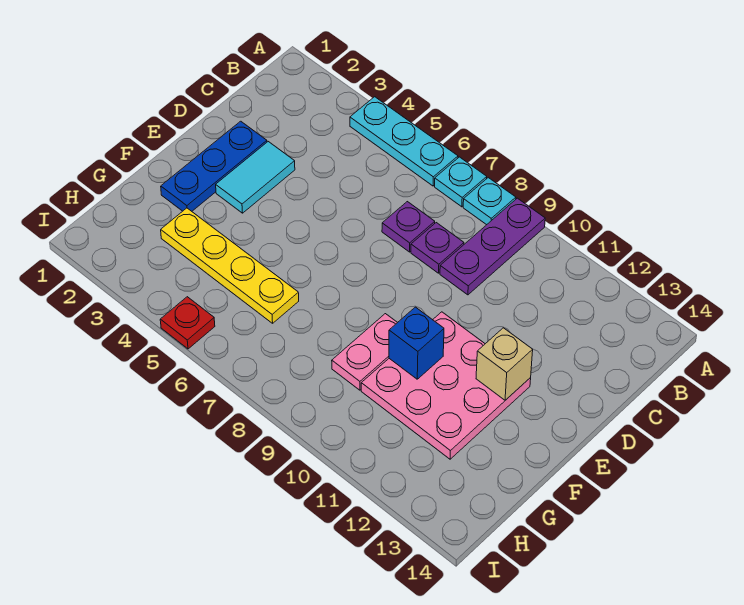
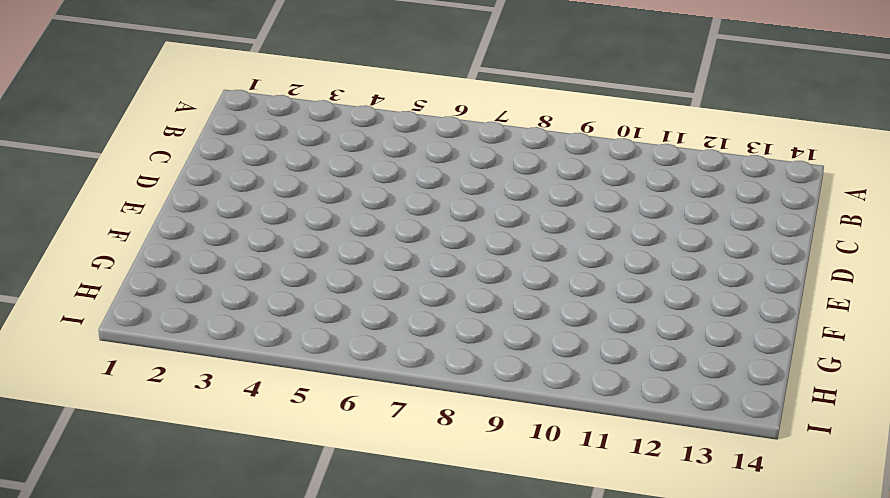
none -> cyan 1x3 plate [350,97,458,186]
none -> cyan 1x1 plate [435,157,487,207]
none -> cyan 1x1 plate [463,178,516,225]

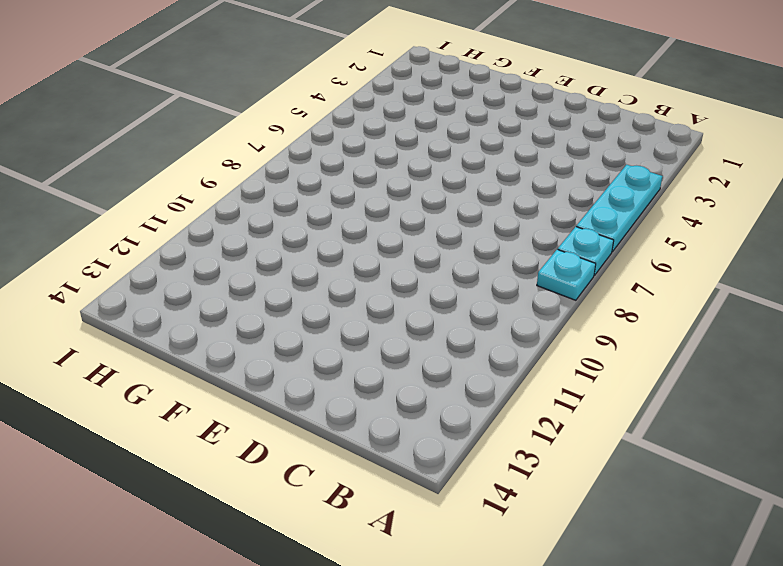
none -> purple 1x3 plate [440,198,545,295]
none -> purple 1x1 plate [382,202,435,252]
none -> purple 1x1 plate [411,223,464,273]

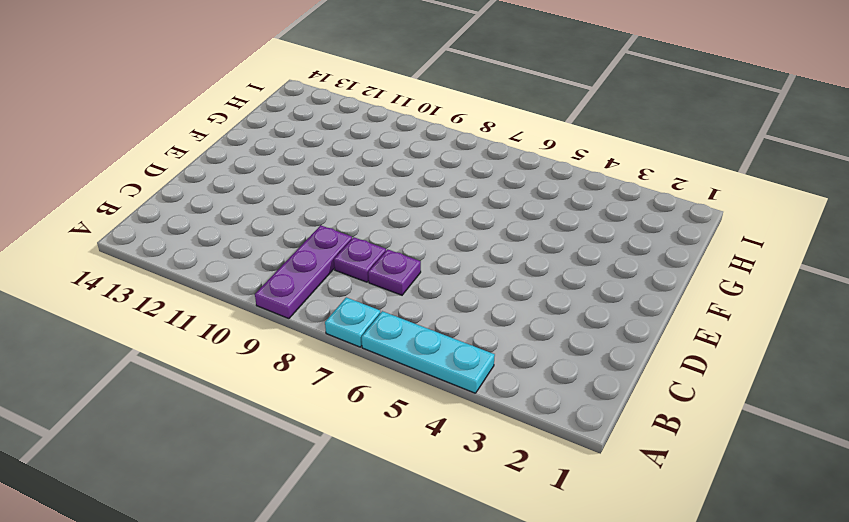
none -> cyan 1x1 plate [463,178,516,225]
none -> blue 1x3 plate [161,121,267,211]
none -> cyan 1x2 tile [216,142,295,213]

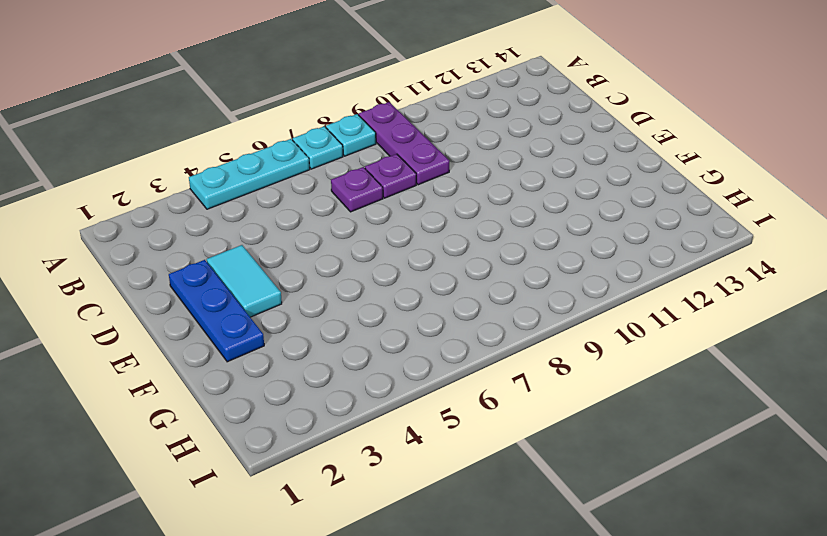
none -> pink 3x3 plate [361,312,531,459]
none -> pink 1x2 plate [332,314,398,390]
none -> yellow 1x4 plate [161,208,299,323]

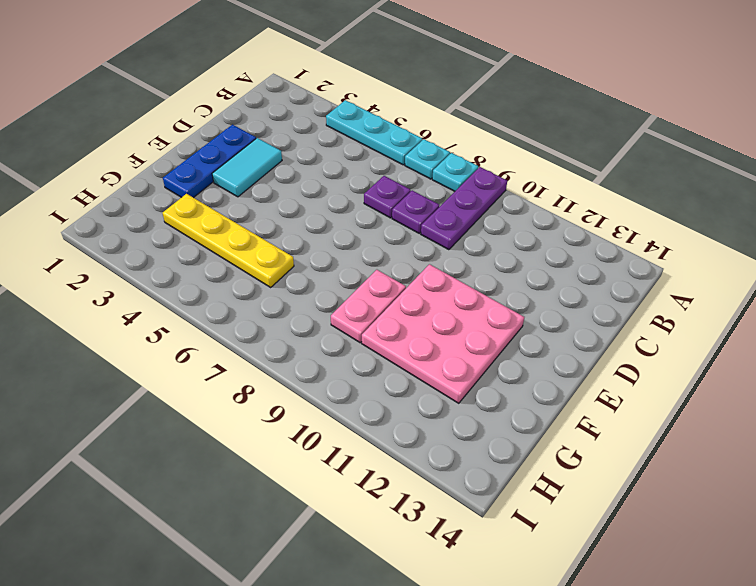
none -> red 1x1 plate [160,297,215,349]
none -> tan 1x1 brick [476,328,533,400]
none -> blue 1x1 brick [389,307,444,379]

